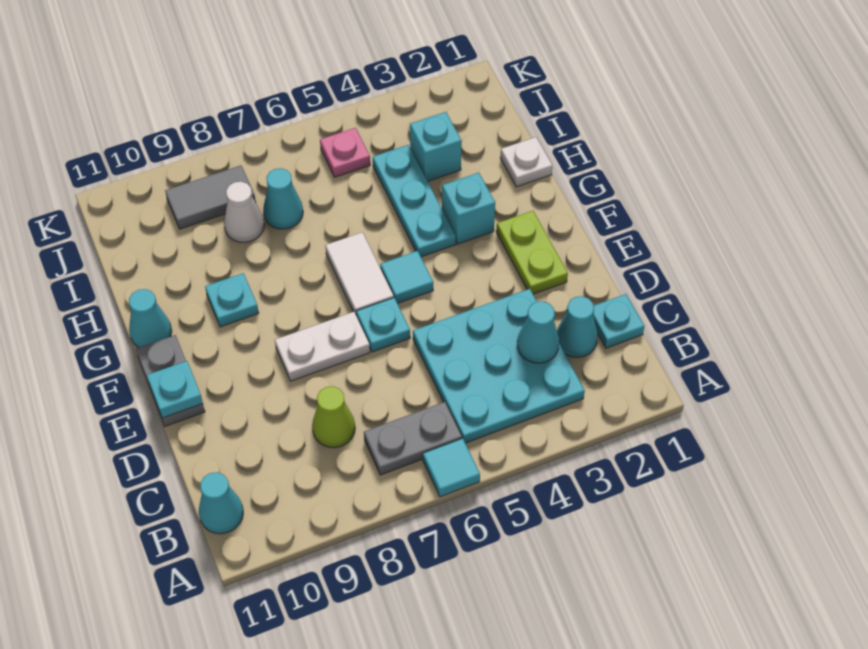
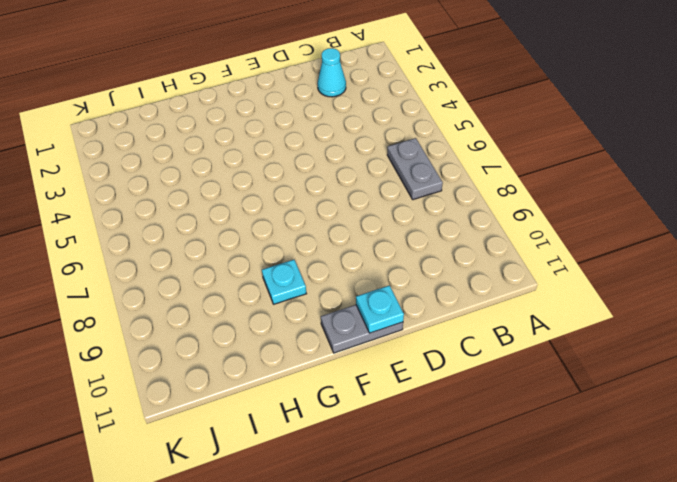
none -> cyan 1x1 tile [423,438,480,497]
none -> cyan 3x3 plate [413,289,585,443]
none -> cyan 1x1 cone [199,472,243,534]

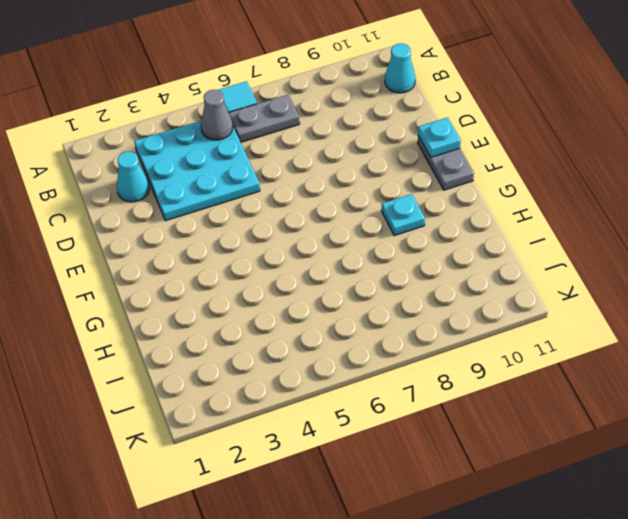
grey 1x1 cone [201,90,233,140] -> none
none -> cyan 1x1 plate [593,294,644,348]
none -> lime 1x1 cone [312,386,355,448]
none -> lime 1x2 plate [496,211,568,294]

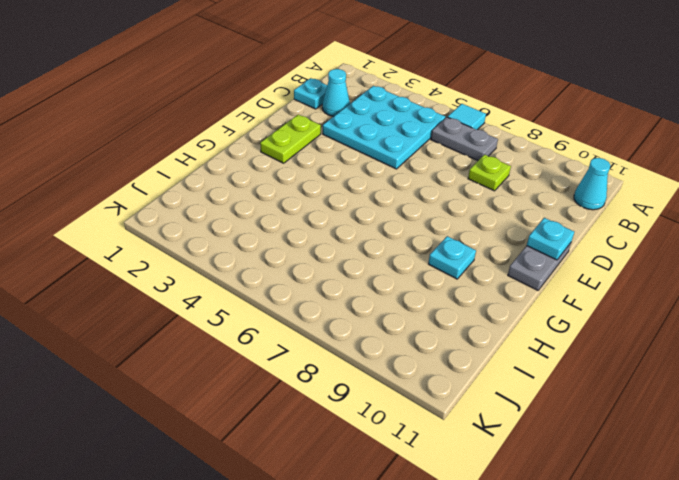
lime 1x1 plate [468,155,511,191] -> lime 1x1 cone [312,386,355,448]
none -> cyan 1x1 plate [356,298,410,352]
none -> white 1x2 plate [275,312,370,381]
none -> cyan 1x1 tile [380,251,433,303]

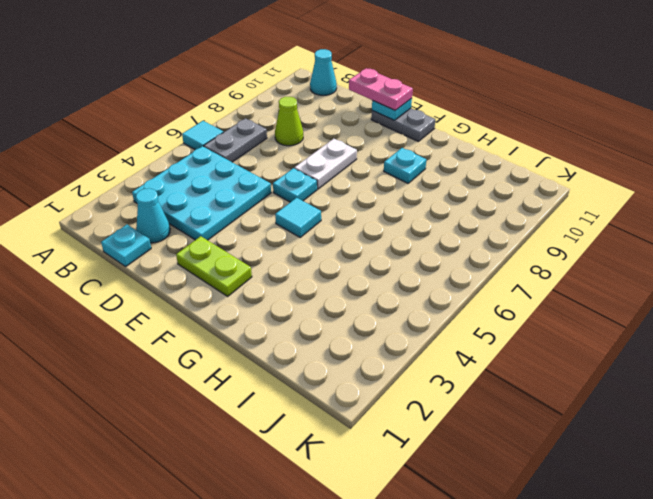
pink 1x2 plate [349,68,413,110] -> none
none -> white 1x2 tile [325,232,394,316]
none -> cyan 1x1 brick [442,173,495,244]
none -> cyan 1x3 plate [373,145,456,257]

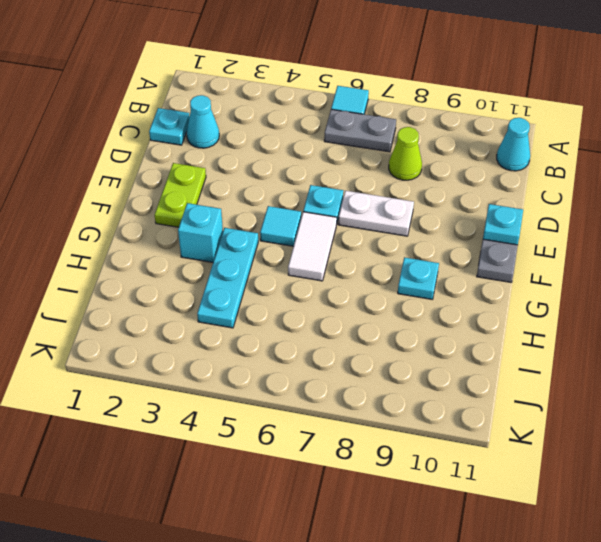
none -> cyan 3x3 plate [413,289,585,443]
none -> cyan 1x1 cone [129,289,172,348]
none -> white 1x1 plate [501,137,552,187]

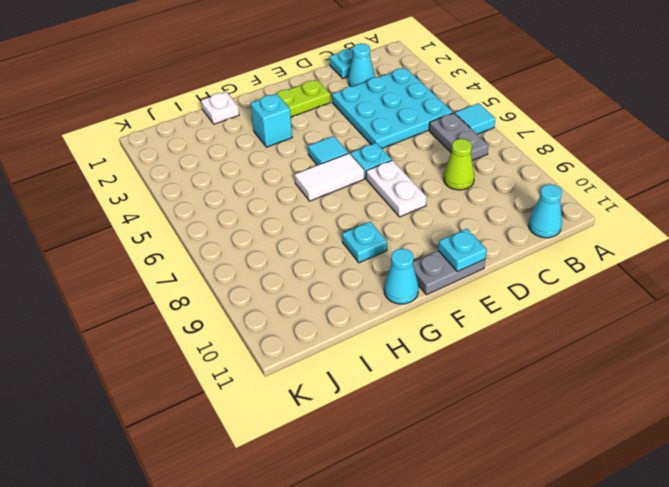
none -> cyan 1x3 plate [373,145,456,257]
none -> cyan 1x1 brick [410,112,462,181]
none -> cyan 1x1 cone [263,168,303,229]

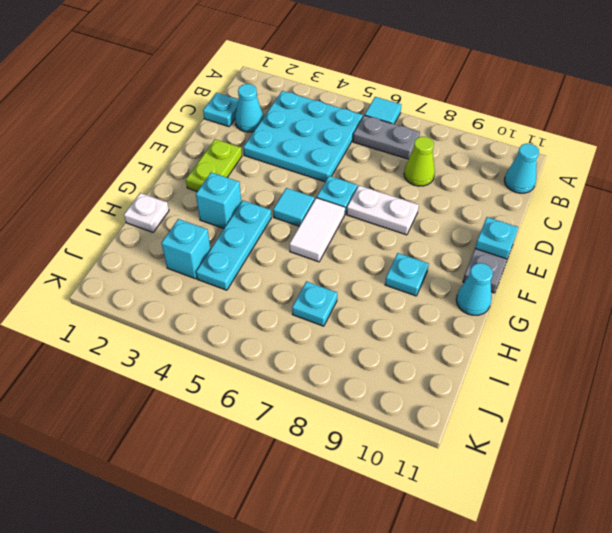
cyan 1x1 plate [292,281,337,326] -> cyan 1x1 cone [263,168,303,229]
none -> white 1x1 cone [224,182,264,242]
none -> pink 1x1 plate [320,128,370,177]
none -> grey 1x2 tile [165,165,256,229]

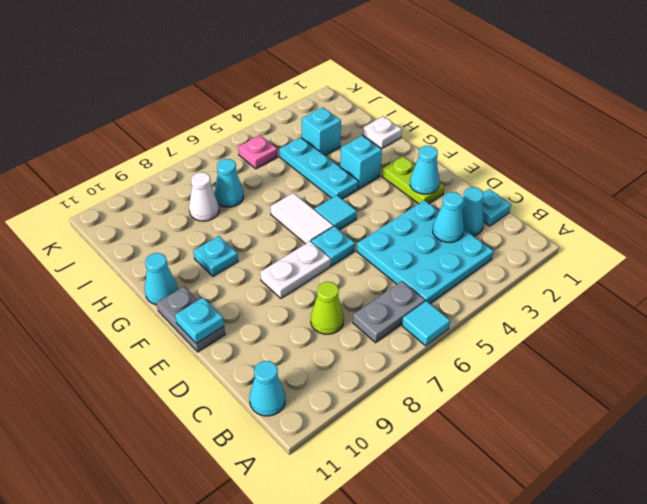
cyan 1x1 cone [410,146,439,194] -> none
none -> grey 1x2 tile [165,165,256,229]

